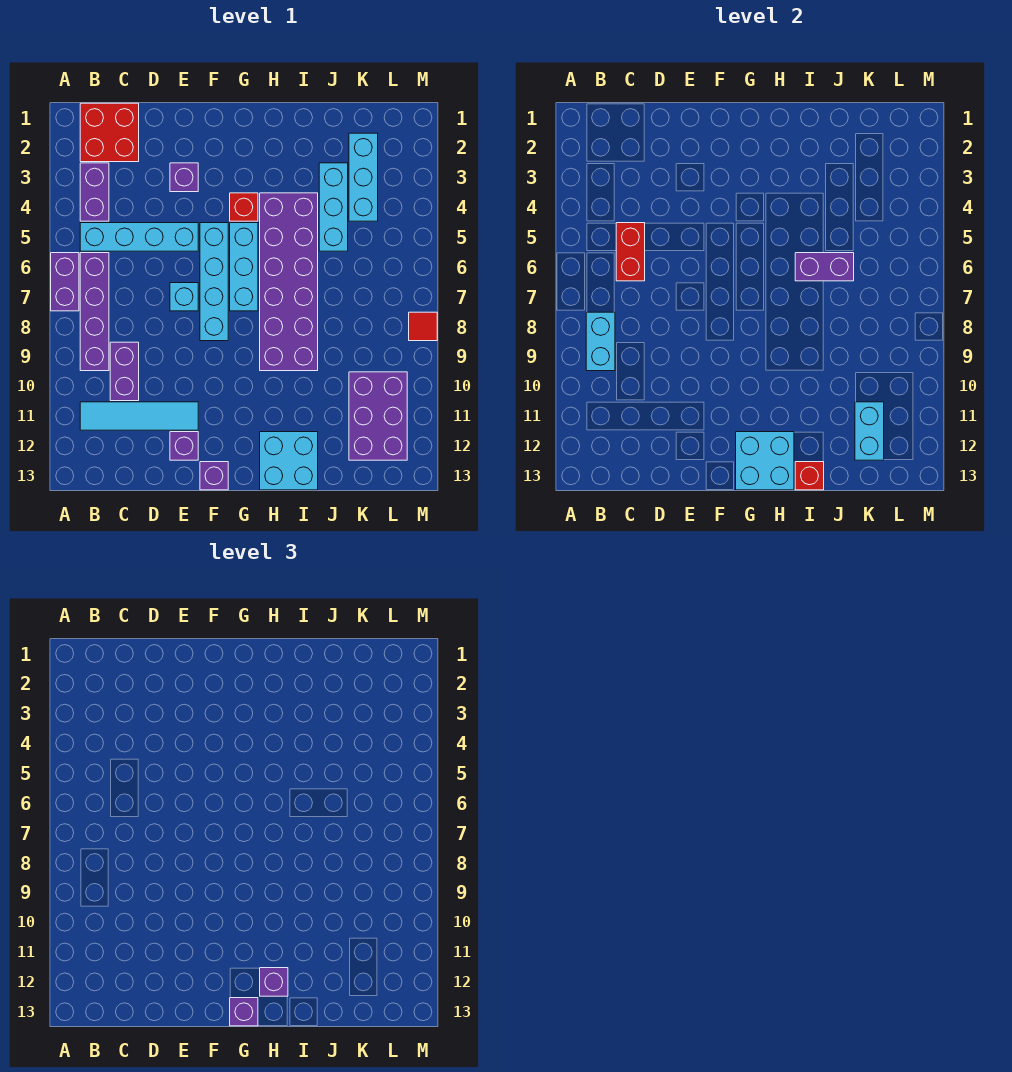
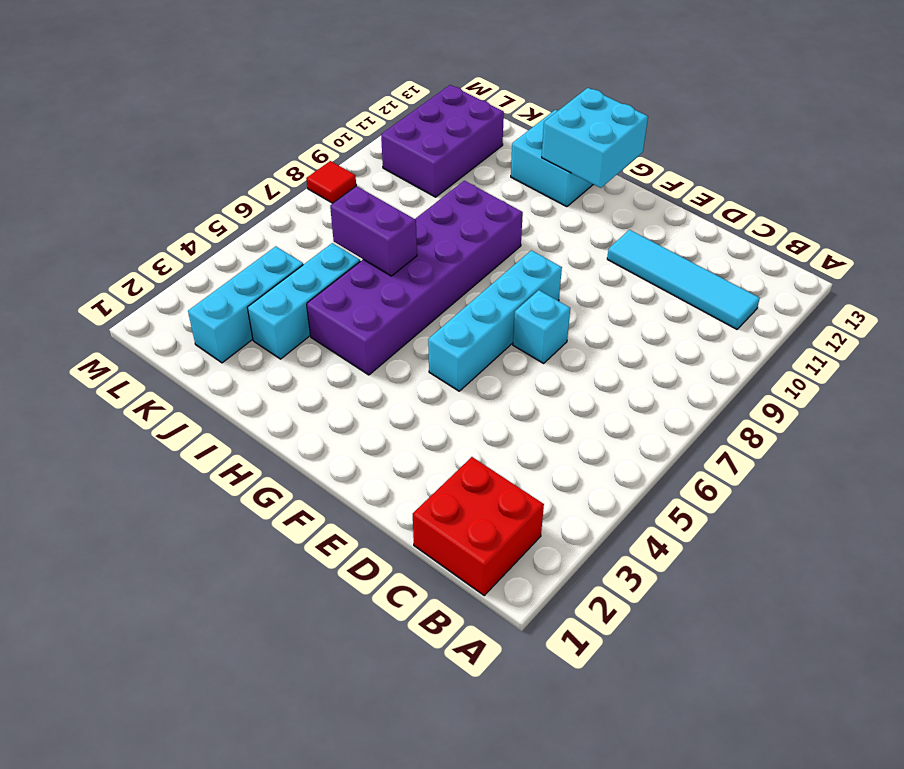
none -> purple 1x2 brick [51,253,79,311]
none -> purple 1x2 brick [80,163,109,221]
none -> cyan 1x4 brick [80,223,198,251]

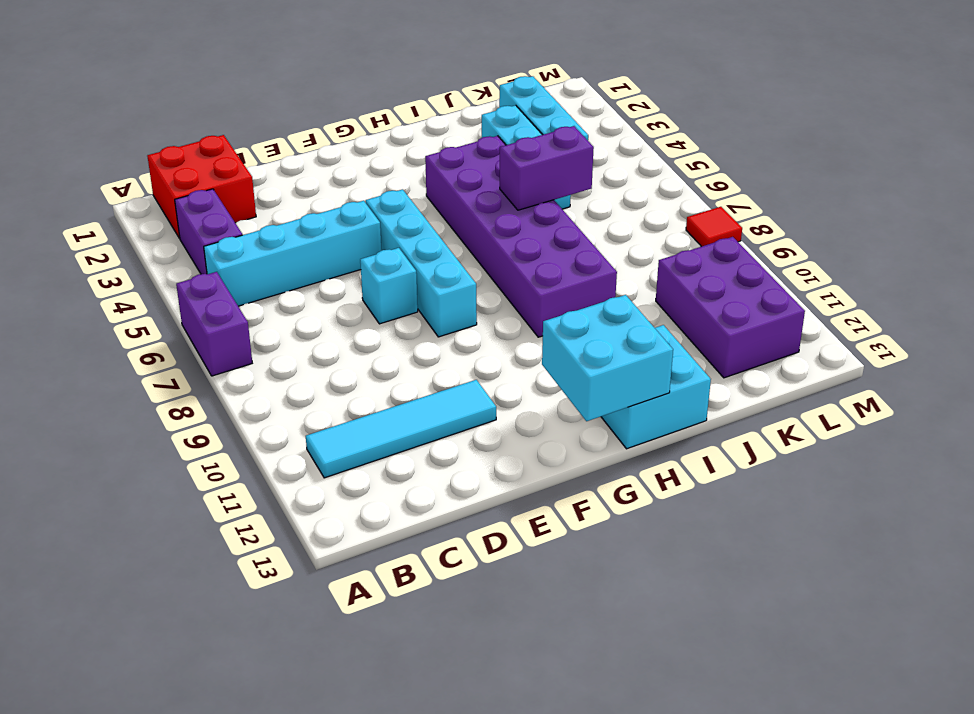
none -> purple 1x4 brick [80,253,109,371]
none -> purple 1x2 brick [110,342,139,401]
none -> purple 1x1 brick [170,163,198,192]

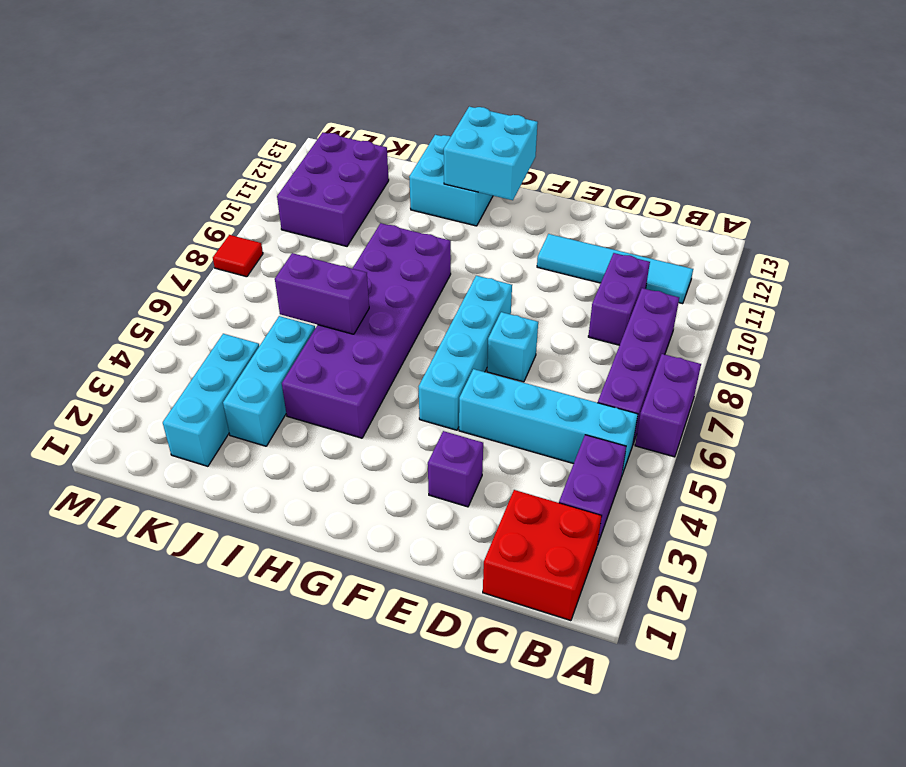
none -> purple 1x1 brick [170,432,198,460]
none -> purple 1x1 brick [200,462,228,490]
none -> red 1x1 brick [230,193,258,221]

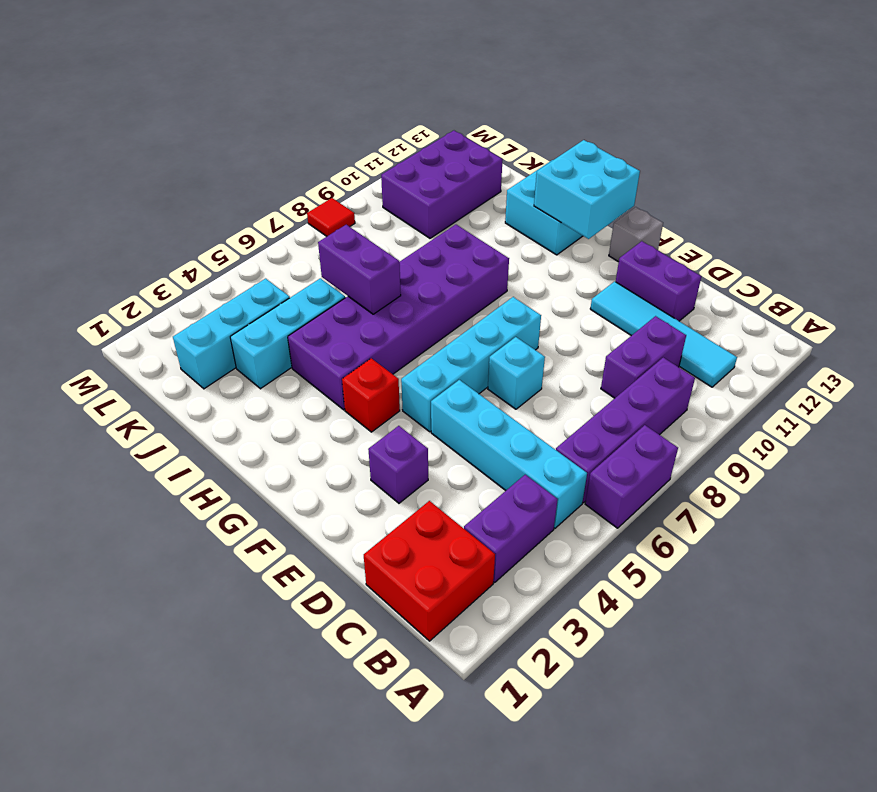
purple 1x2 brick [616,241,701,321] -> purple 1x1 brick [170,432,198,460]
grey 1x1 brick [609,207,663,262] -> purple 1x1 brick [200,462,228,490]
none -> cyan 1x3 brick [230,223,258,311]
none -> cyan 1x2 brick [586,312,615,371]
none -> red 1x2 brick [616,223,645,281]

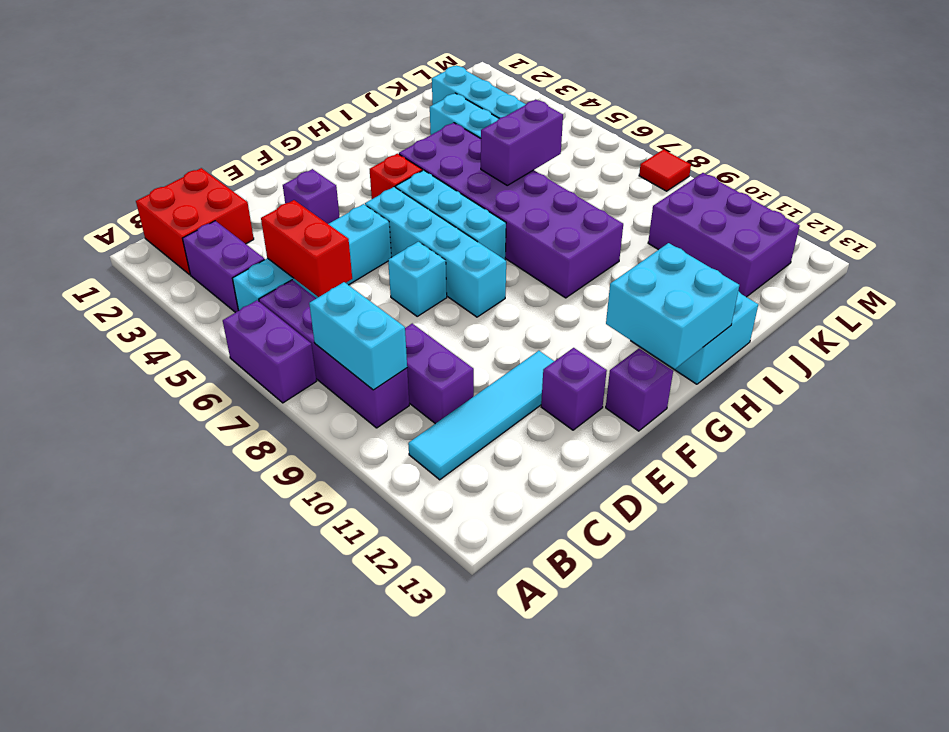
none -> red 1x1 brick [795,462,824,490]
none -> cyan 1x2 brick [855,402,884,460]
none -> purple 1x1 brick [230,998,258,1026]

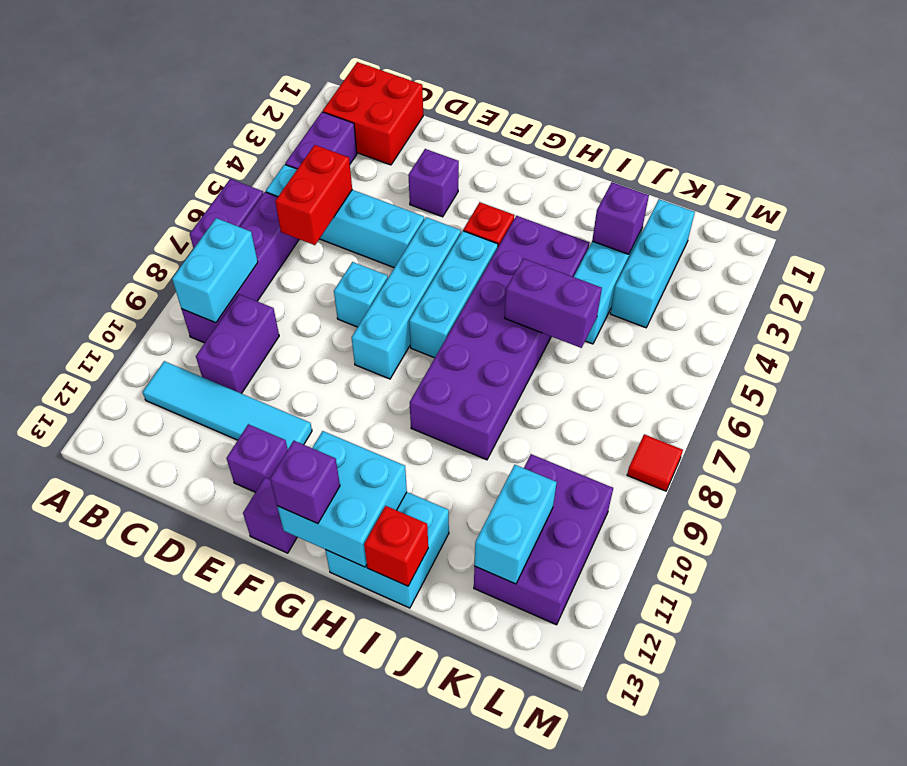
purple 1x1 brick [592,182,649,254] -> purple 1x1 brick moved to [260,968,288,996]

